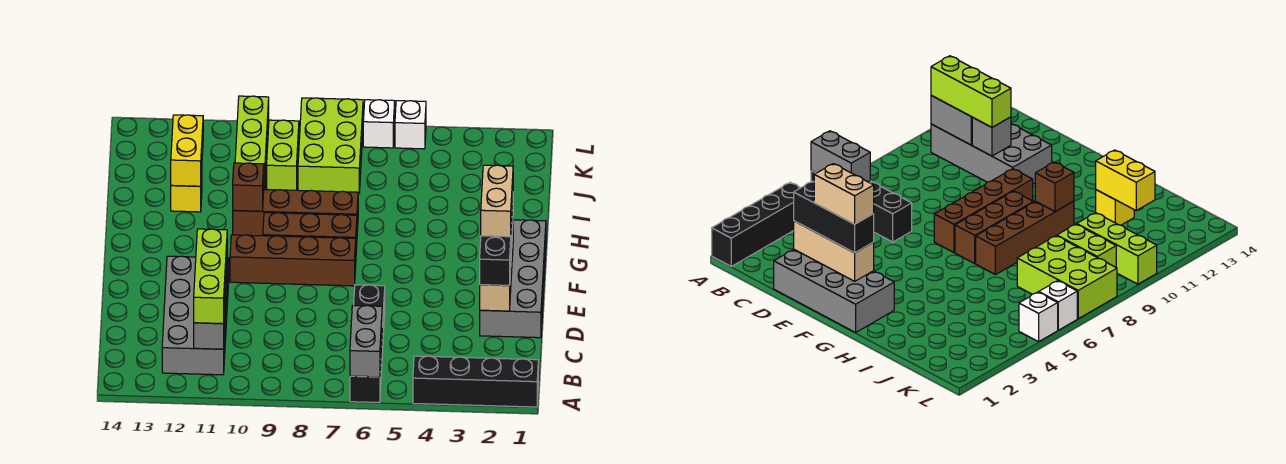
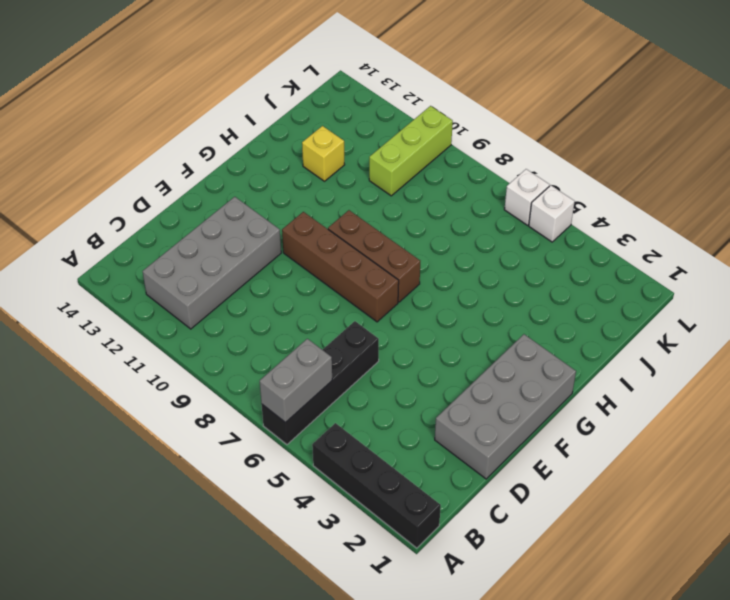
none -> brown 1x4 brick [233,190,358,236]
none -> lime 2x3 brick [298,98,363,193]
none -> lime 1x2 brick [267,120,299,190]

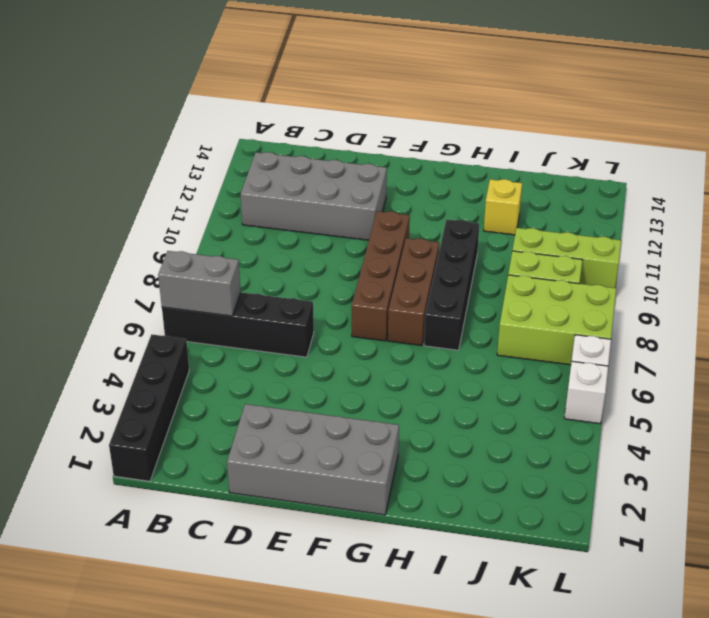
black 1x4 brick [424,219,479,350] -> brown 1x4 brick [233,190,358,236]
none -> grey 1x2 brick [194,289,226,349]
none -> tan 1x3 brick [480,230,513,311]
none -> grey 1x1 brick [972,117,1011,156]

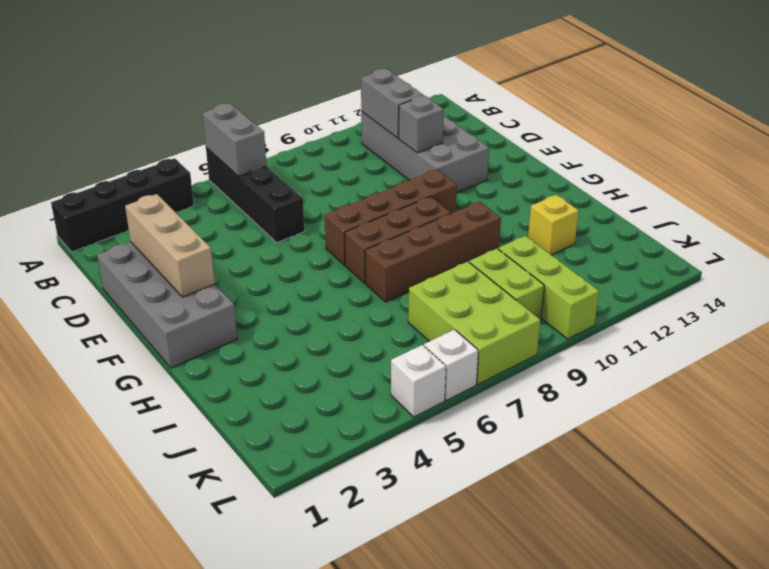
none -> brown 1x1 brick [233,163,264,211]
none -> yellow 1x2 brick [171,115,203,186]
none -> lime 1x3 brick [194,229,227,324]

